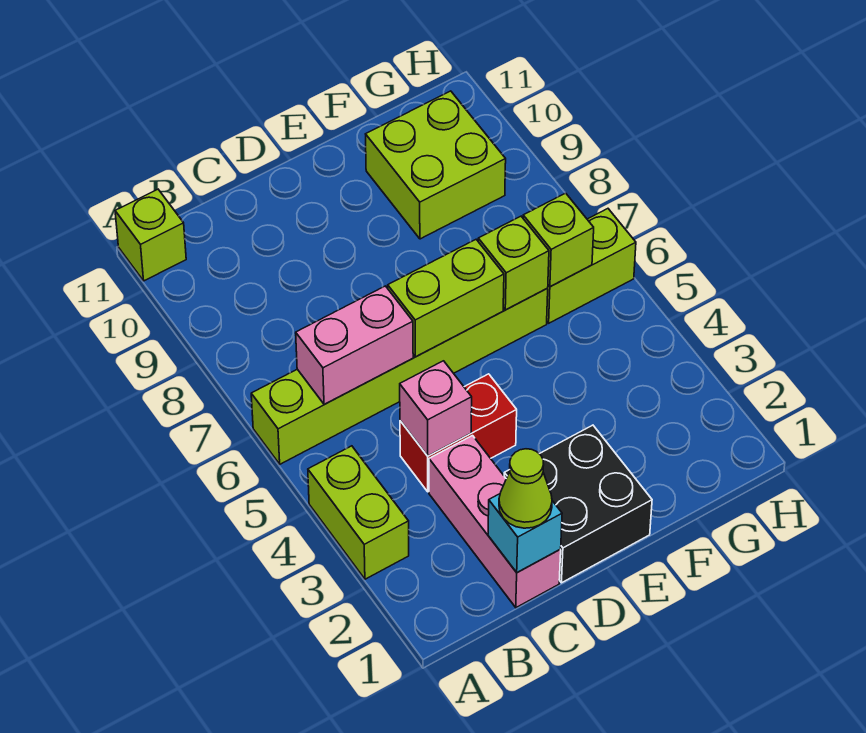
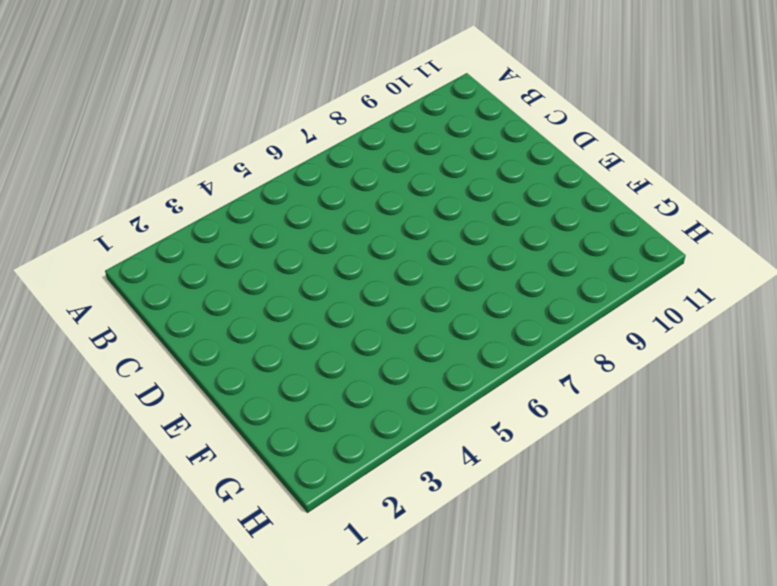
none -> lime 1x2 brick [308,446,409,579]
none -> lime 1x6 brick [251,288,548,464]
none -> lime 1x1 brick [115,189,186,281]

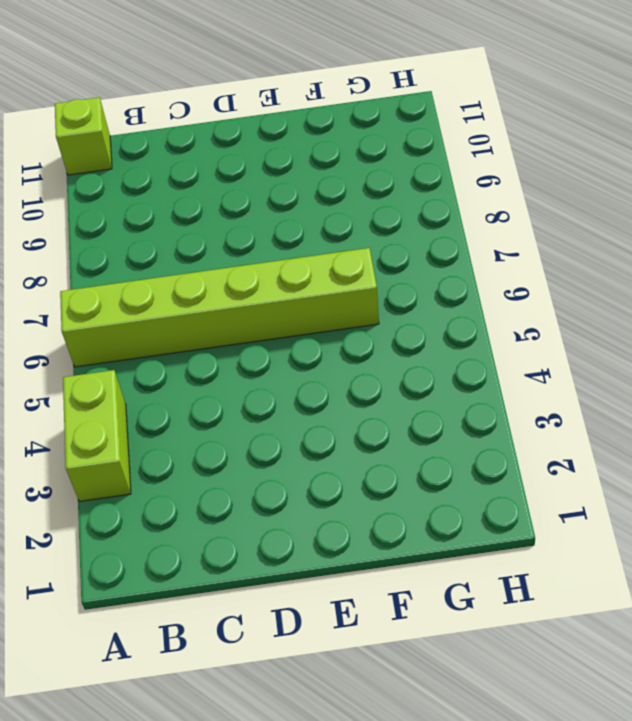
none -> pink 1x3 brick [429,436,561,608]
none -> red 1x2 brick [400,374,517,492]
none -> black 2x2 brick [504,425,652,583]

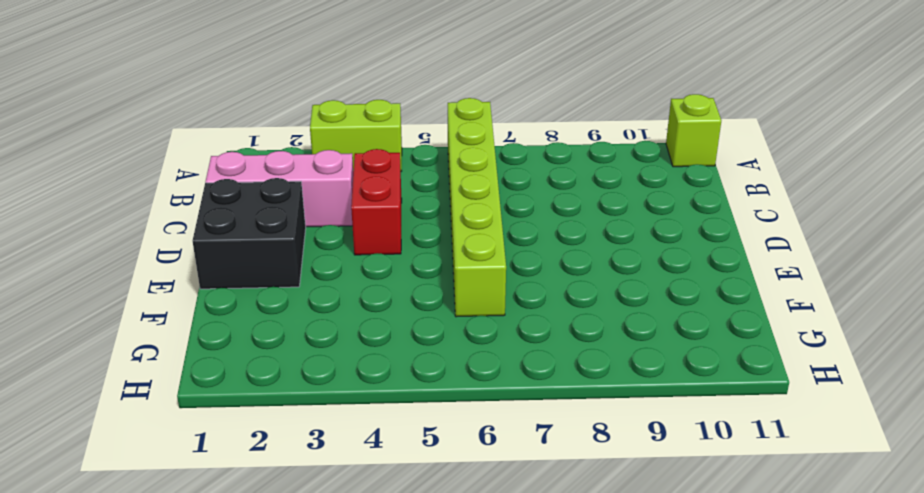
none -> lime 2x2 brick [366,91,506,239]
none -> lime 1x2 brick [547,209,636,323]
none -> pink 1x2 brick [296,286,413,405]

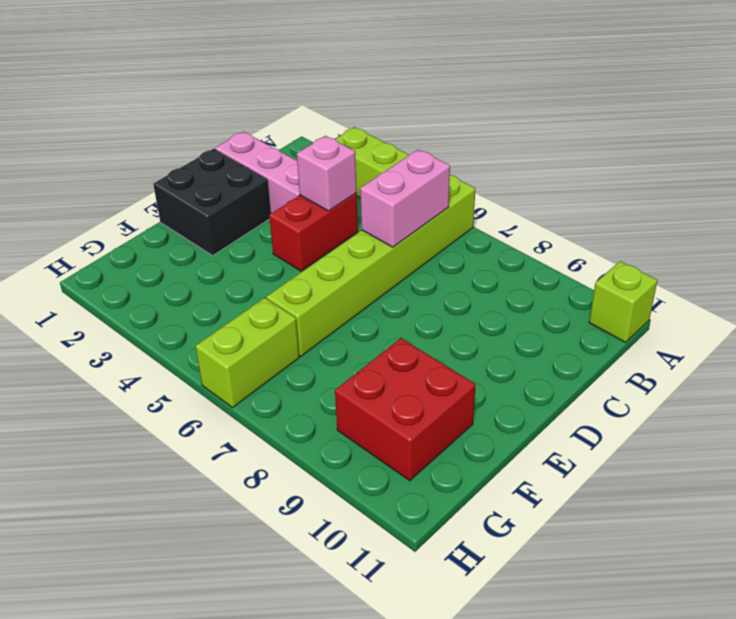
red 2x2 brick [335,338,476,481] -> lime 2x2 brick [366,91,506,239]
none -> cyan 1x1 brick [488,494,562,573]
none -> lime 1x2 brick [388,240,504,357]
none -> lime 1x1 brick [478,216,549,310]

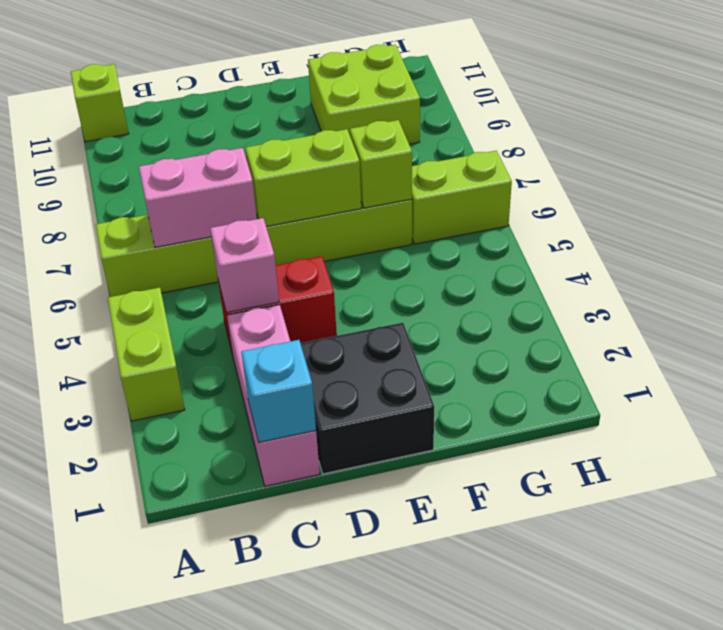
none -> lime 1x1 brick [523,193,594,286]
none -> lime 1x1 cone [499,449,552,528]

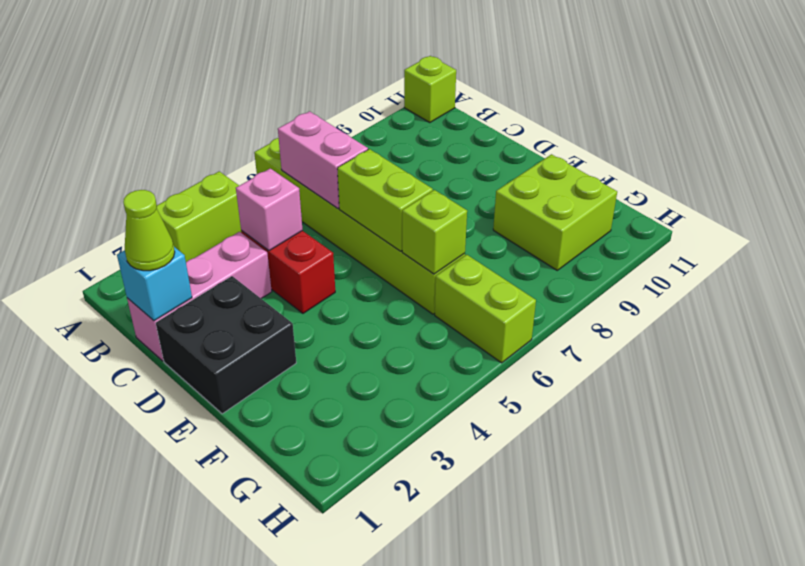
none -> lime 1x1 brick [523,193,594,286]

